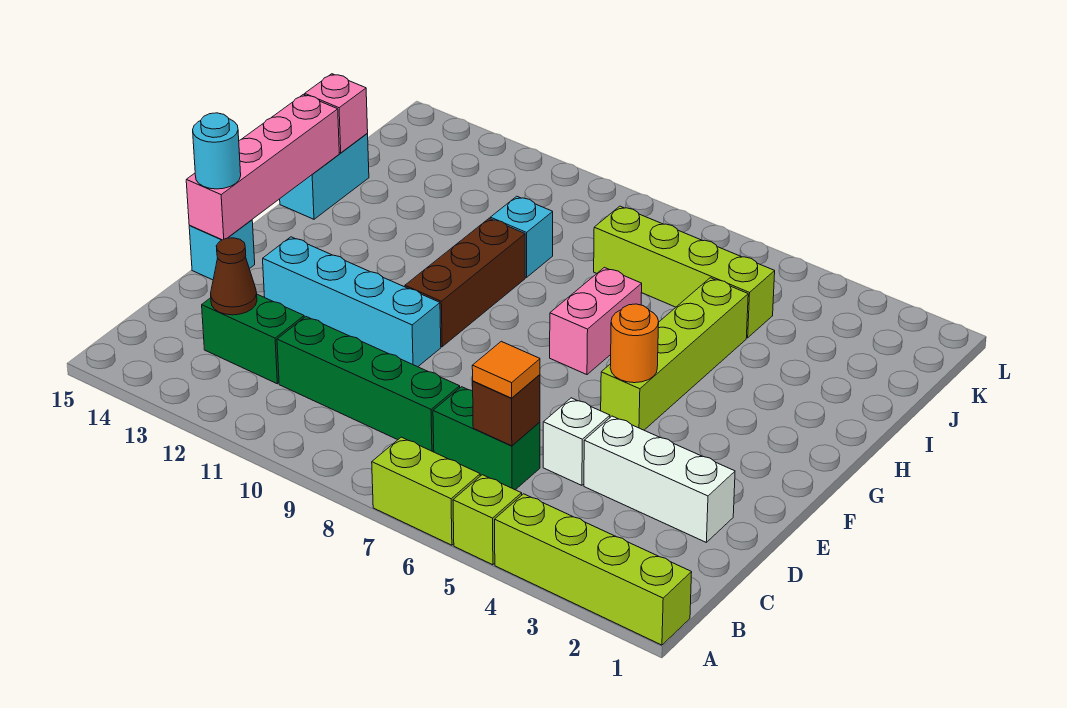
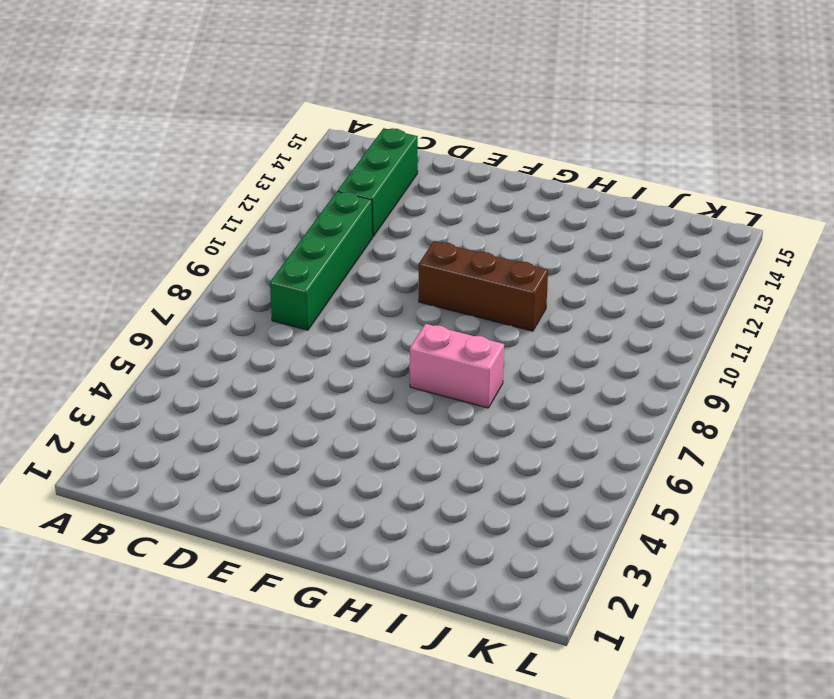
green 1x3 brick [338,128,418,237] -> green 1x2 brick [202,294,304,384]
none -> lime 1x4 brick [495,494,692,645]
none -> lime 1x1 brick [453,475,522,565]
none -> lime 1x2 brick [372,437,480,545]

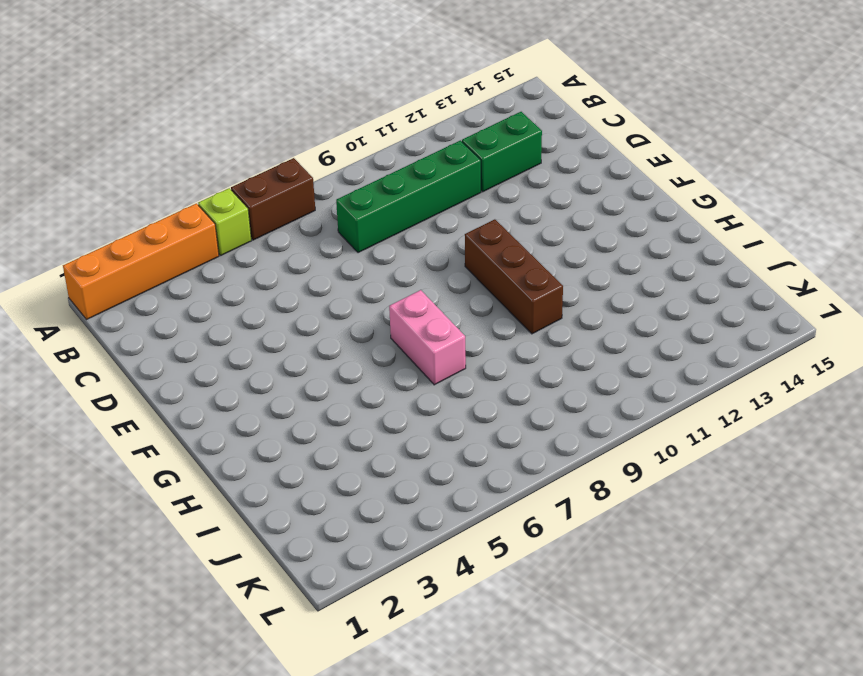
orange 1x4 brick [63,203,219,320] -> lime 1x4 brick [495,494,692,645]
brown 1x2 brick [231,158,315,240] -> lime 1x2 brick [372,437,480,545]
none -> green 1x2 brick [433,387,540,490]
none -> white 1x3 brick [584,416,735,542]
none -> white 1x1 brick [543,398,610,485]

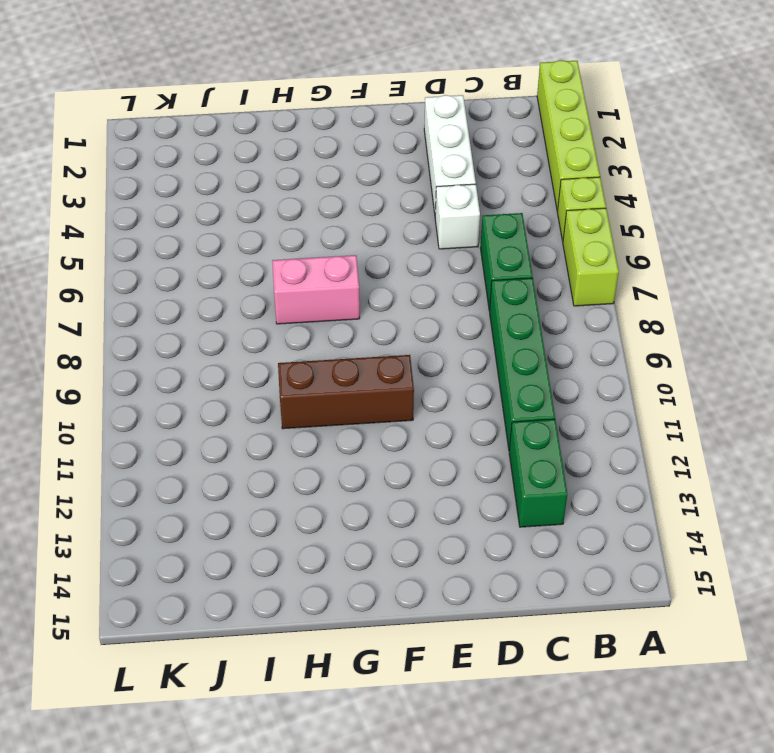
none -> cyan 1x4 brick [263,237,441,367]
none -> cyan 1x1 brick [189,220,255,280]
none -> lime 1x4 brick [601,278,748,430]

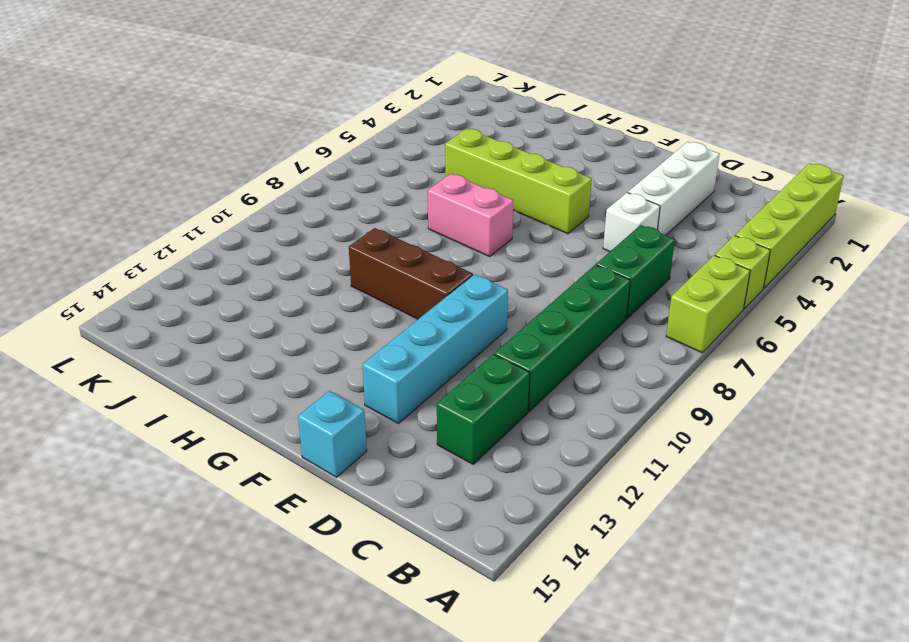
none -> cyan 1x2 brick [280,134,369,219]
none -> cyan 1x1 brick [490,196,553,277]
none -> lime 1x4 brick [594,206,775,338]

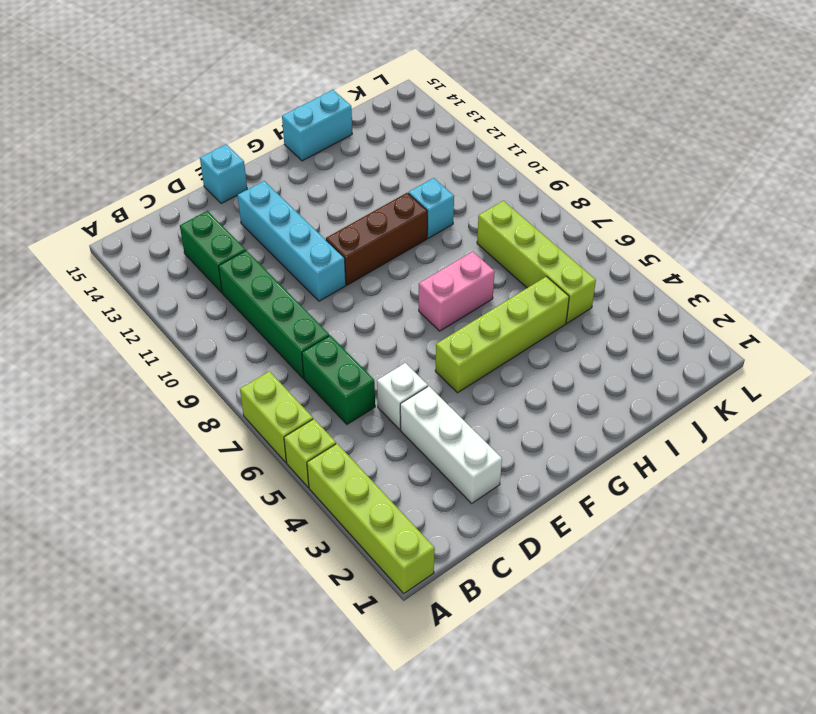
none -> brown 1x1 brick [473,375,540,446]
none -> brown 1x1 cone [211,238,257,315]
none -> pink 1x4 brick [186,94,339,240]

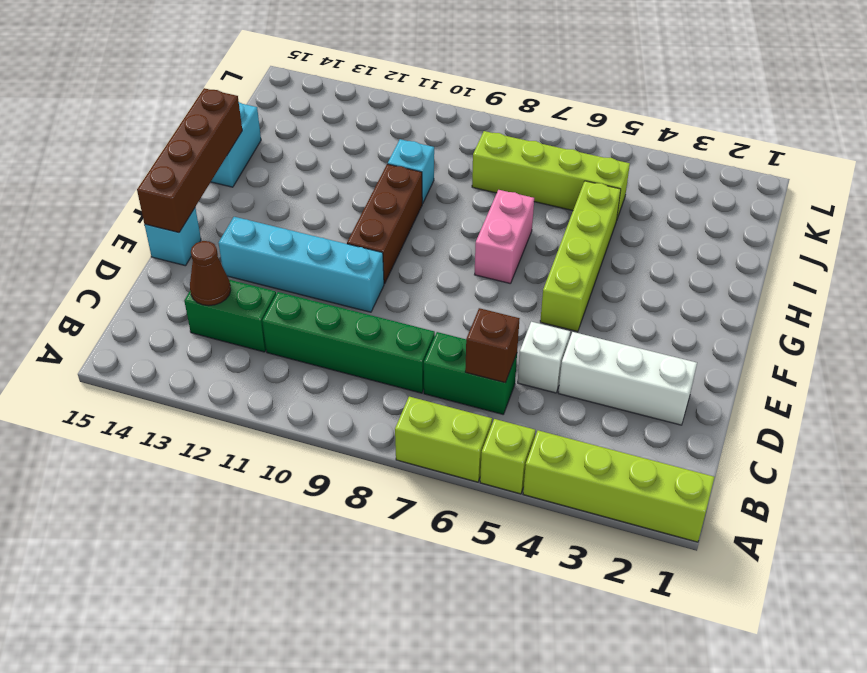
brown 1x4 brick [137,88,242,233] -> pink 1x4 brick [186,94,339,240]
none -> orange 1x1 round brick [610,304,659,383]
none -> pink 1x1 brick [305,74,368,153]
none -> orange 1x1 tile [472,341,540,398]

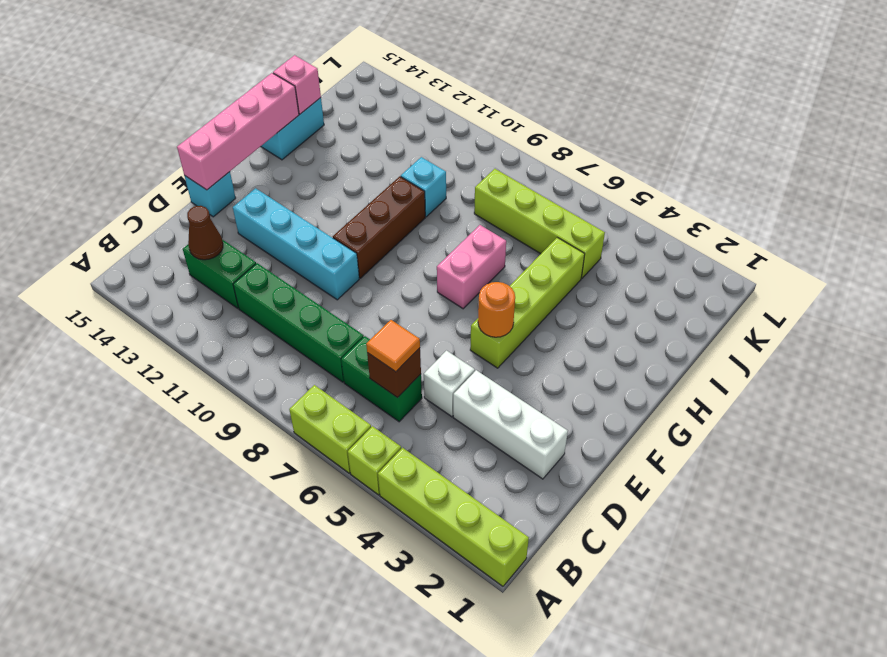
none -> cyan 1x1 round brick [193,113,241,189]

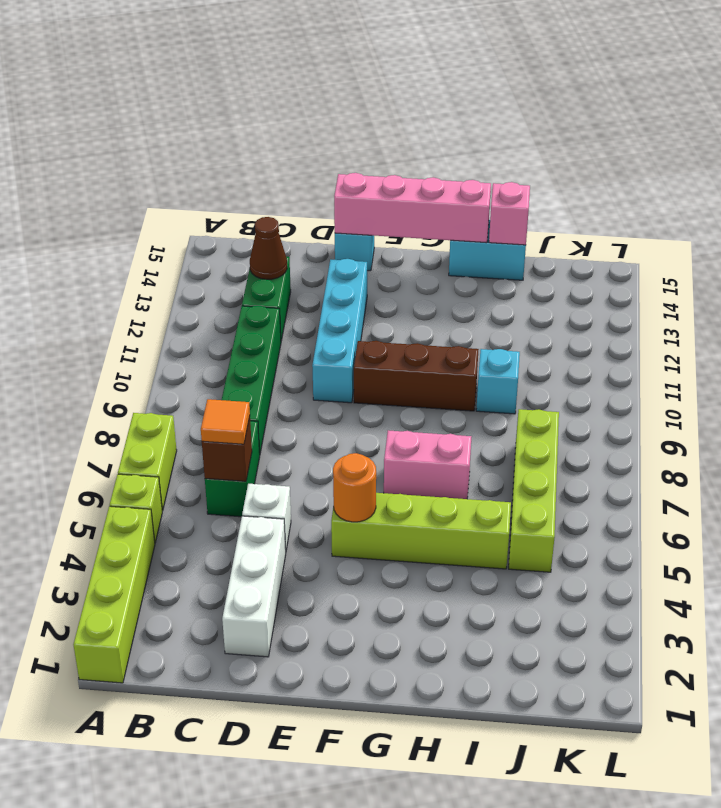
none -> cyan 1x1 round brick [193,113,241,189]

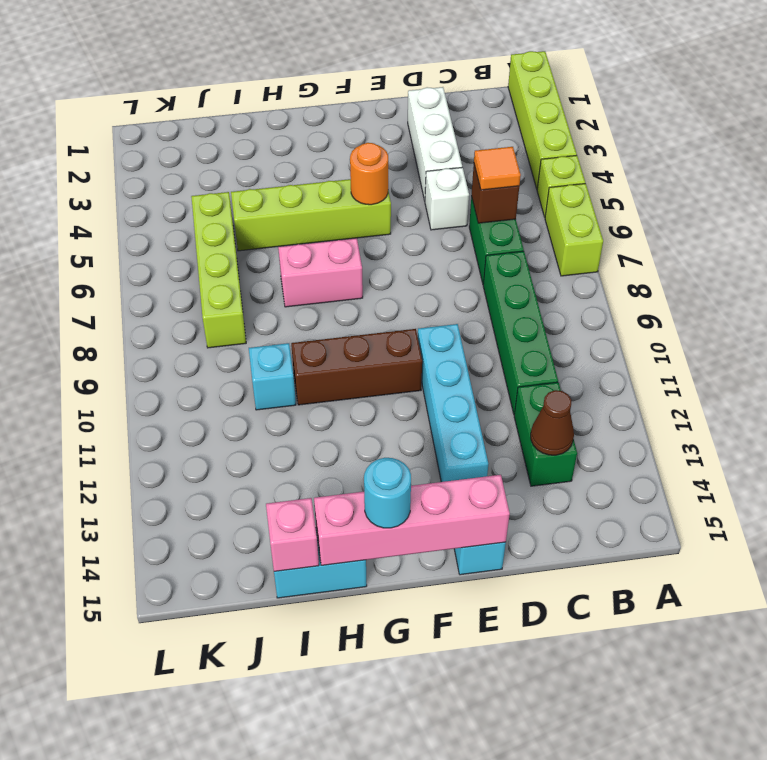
cyan 1x1 round brick [364,458,411,528] -> cyan 1x1 round brick moved to [193,113,241,189]

